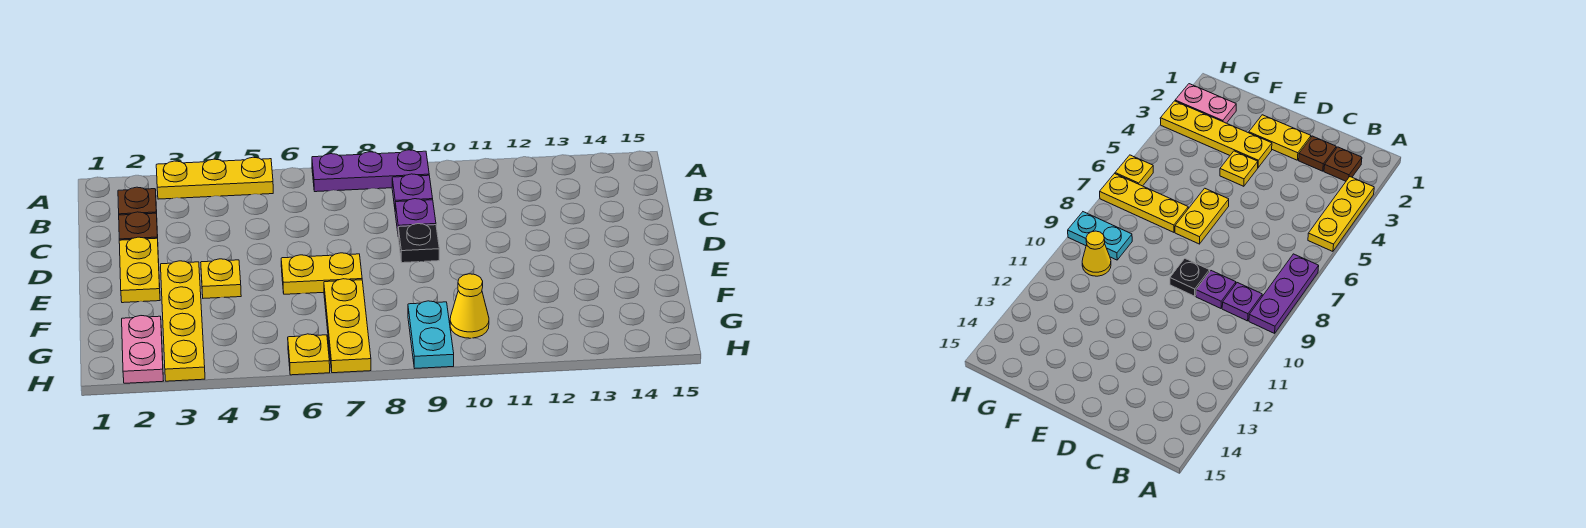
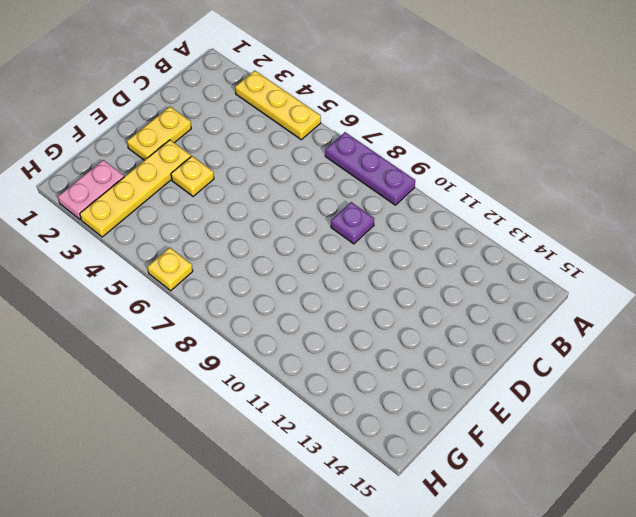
none -> brown 1x1 plate [118,187,157,215]
none -> purple 1x1 plate [392,174,433,207]
none -> brown 1x1 plate [119,212,158,240]

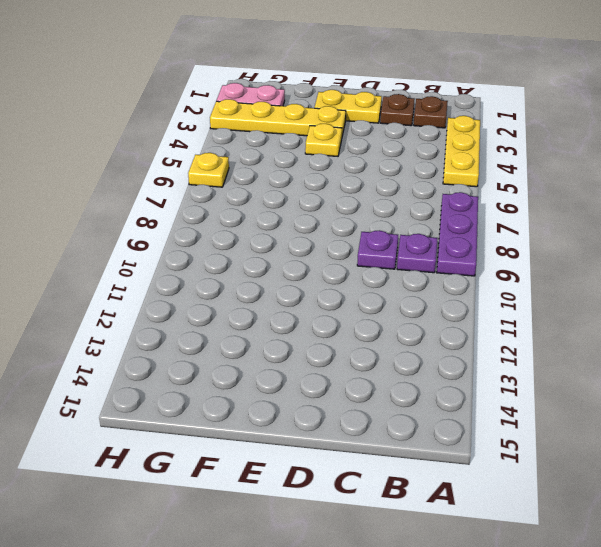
none -> black 1x1 plate [398,224,439,263]
none -> yellow 1x2 plate [281,253,362,294]
none -> yellow 1x3 plate [324,279,371,373]

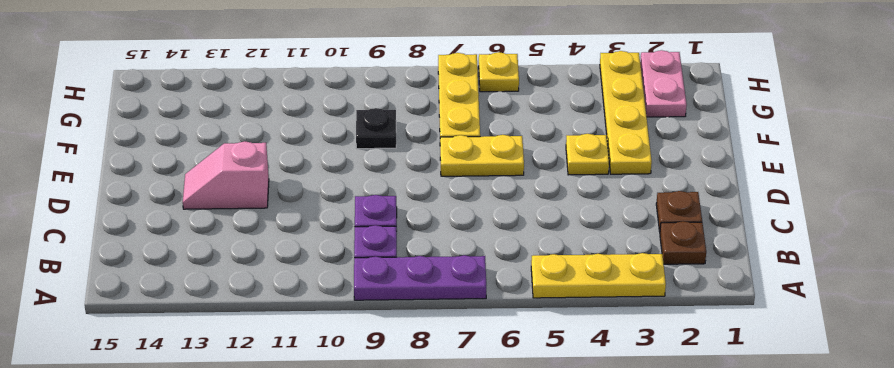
pink 1x2 slope [183,141,269,209] -> none
black 1x1 plate [356,108,396,149] -> black 1x1 plate moved to [398,224,439,263]
none -> yellow 1x2 plate [119,237,160,303]
none -> cyan 1x2 plate [408,301,454,368]
none -> yellow 1x1 cone [450,274,489,338]

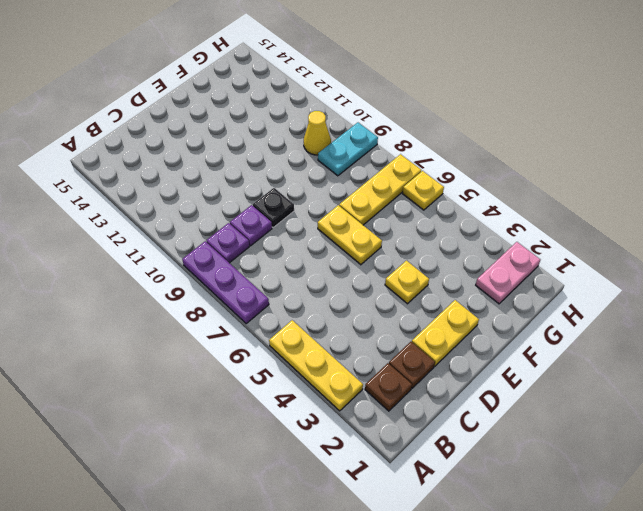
none -> yellow 1x4 plate [161,261,205,381]

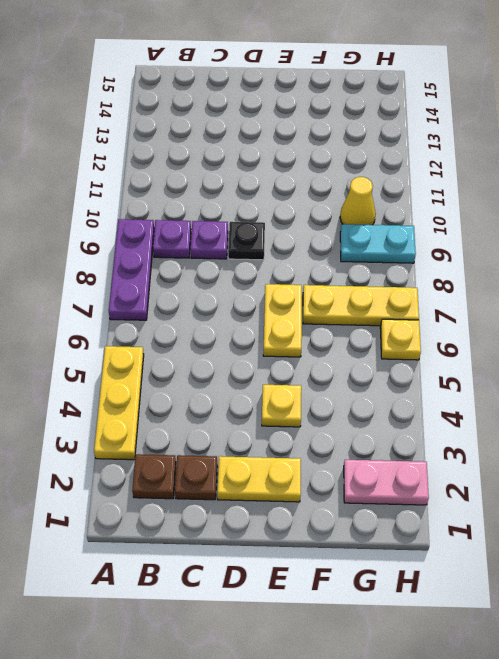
none -> yellow 1x4 plate [161,261,205,381]

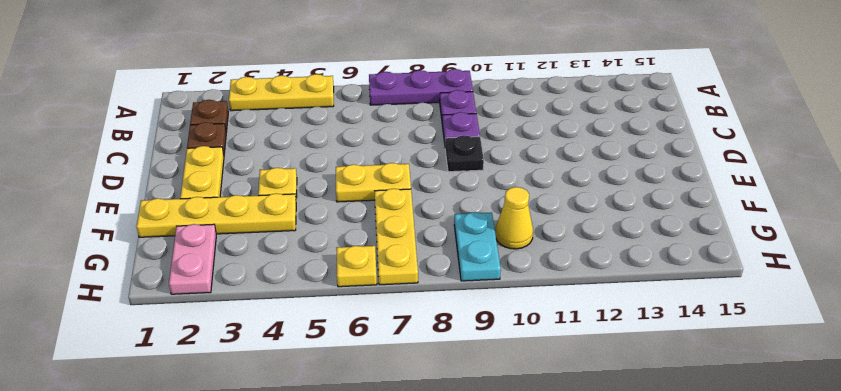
yellow 1x4 plate [136,193,296,237] -> yellow 1x4 plate turned to [161,261,205,381]

